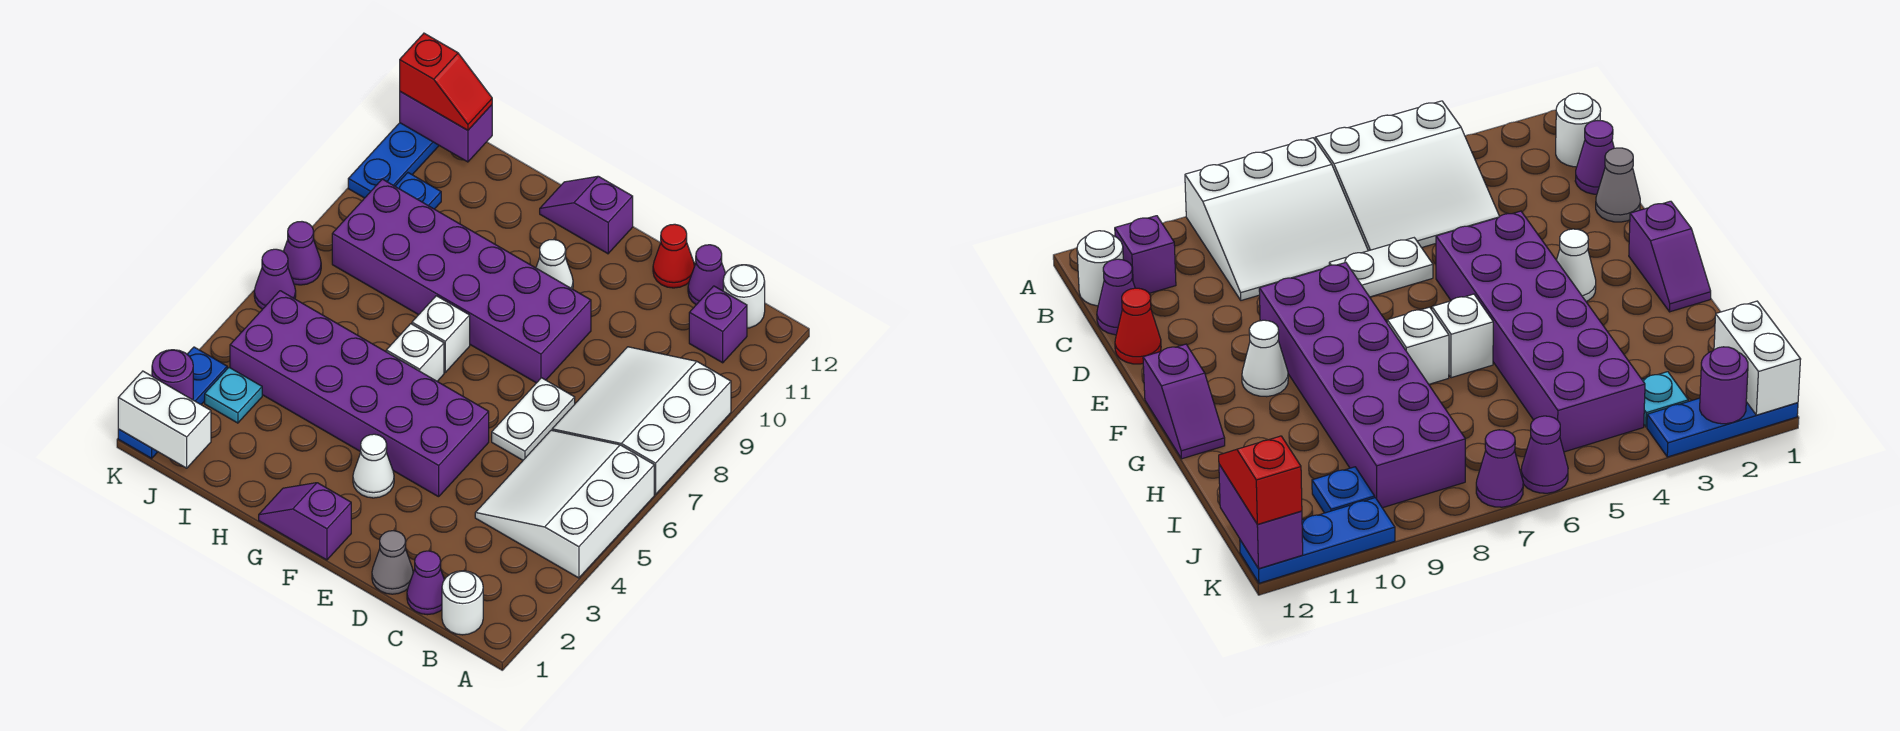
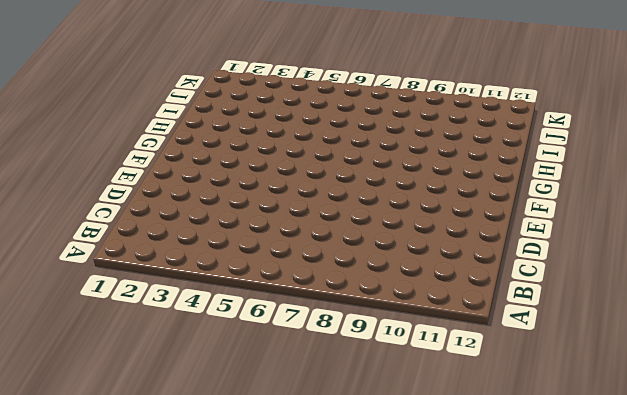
none -> white 3x3 slope [475,430,654,578]
none -> white 3x3 slope [552,347,731,494]
none -> white 1x1 round brick [442,571,483,635]

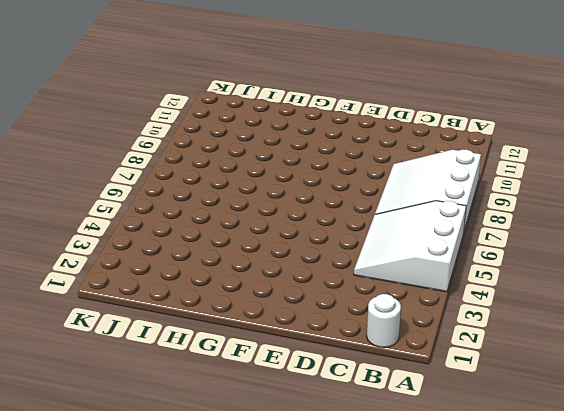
none -> purple 1x1 brick [689,286,747,363]
none -> white 1x1 round brick [723,265,765,328]
none -> purple 1x1 cone [407,551,444,615]

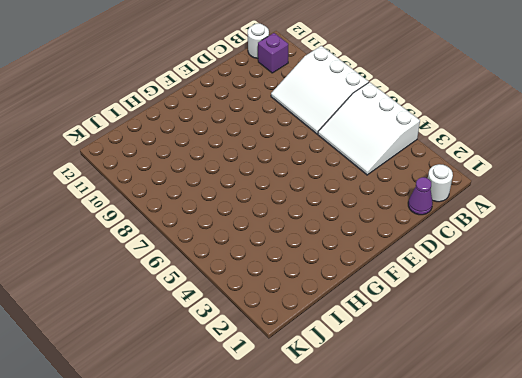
none -> purple 1x1 cone [688,245,726,305]
none -> grey 1x1 cone [372,531,413,594]
none -> white 1x2 plate [492,378,575,460]

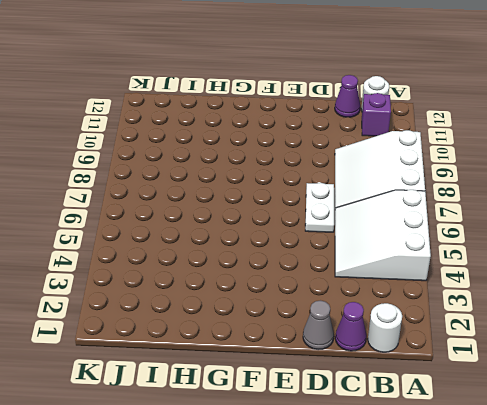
none -> red 1x1 cone [653,224,694,288]
none -> purple 2x6 brick [230,291,489,497]
none -> purple 2x6 brick [332,179,591,383]

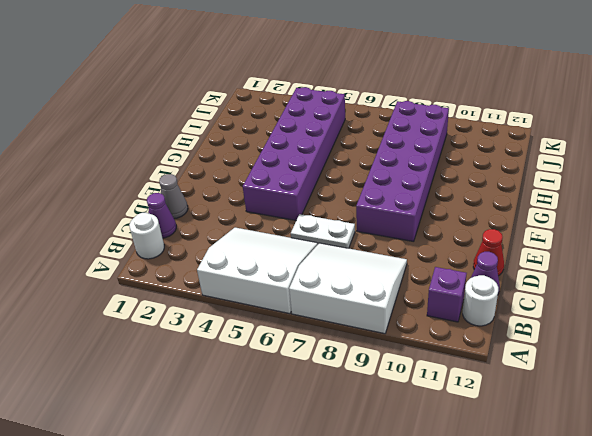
none -> purple 1x2 slope [259,483,351,560]
none -> white 1x1 cone [353,434,394,498]
none -> white 1x1 cone [536,239,573,289]

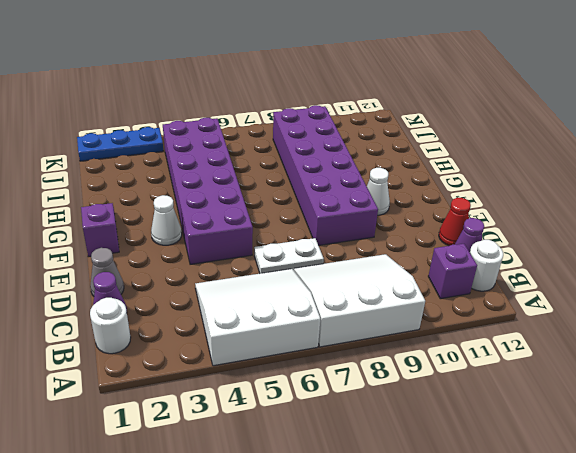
none -> purple 1x2 slope [540,176,633,254]
none -> white 1x1 brick [386,324,444,381]
none -> white 1x1 brick [412,296,470,372]

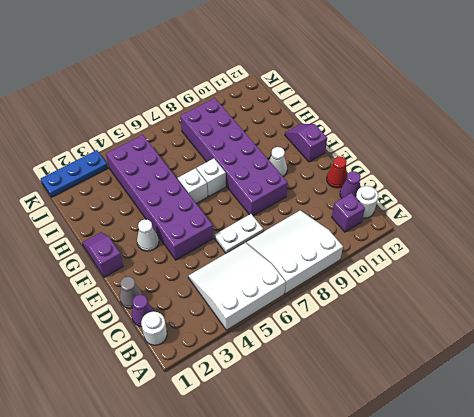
none -> cyan 1x1 plate [205,368,262,423]
none -> blue 1x1 plate [395,173,441,209]
none -> purple 1x1 cone [254,249,296,309]

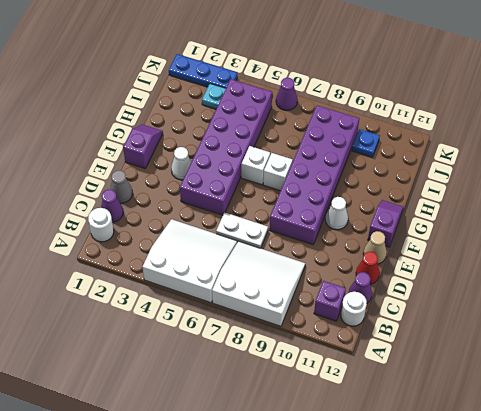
tan 1x1 cone [363,231,387,264] -> none
none -> purple 1x1 cone [283,222,321,285]
none -> blue 1x3 plate [348,123,439,198]
none -> white 1x2 brick [118,371,211,468]

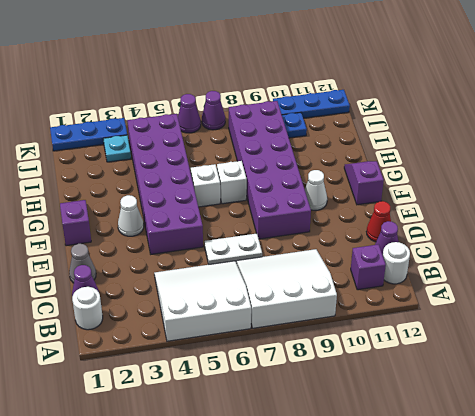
none -> white 1x2 brick [118,371,211,468]
none -> purple 1x2 brick [400,92,492,162]
none -> purple 1x1 round brick [152,350,193,400]

